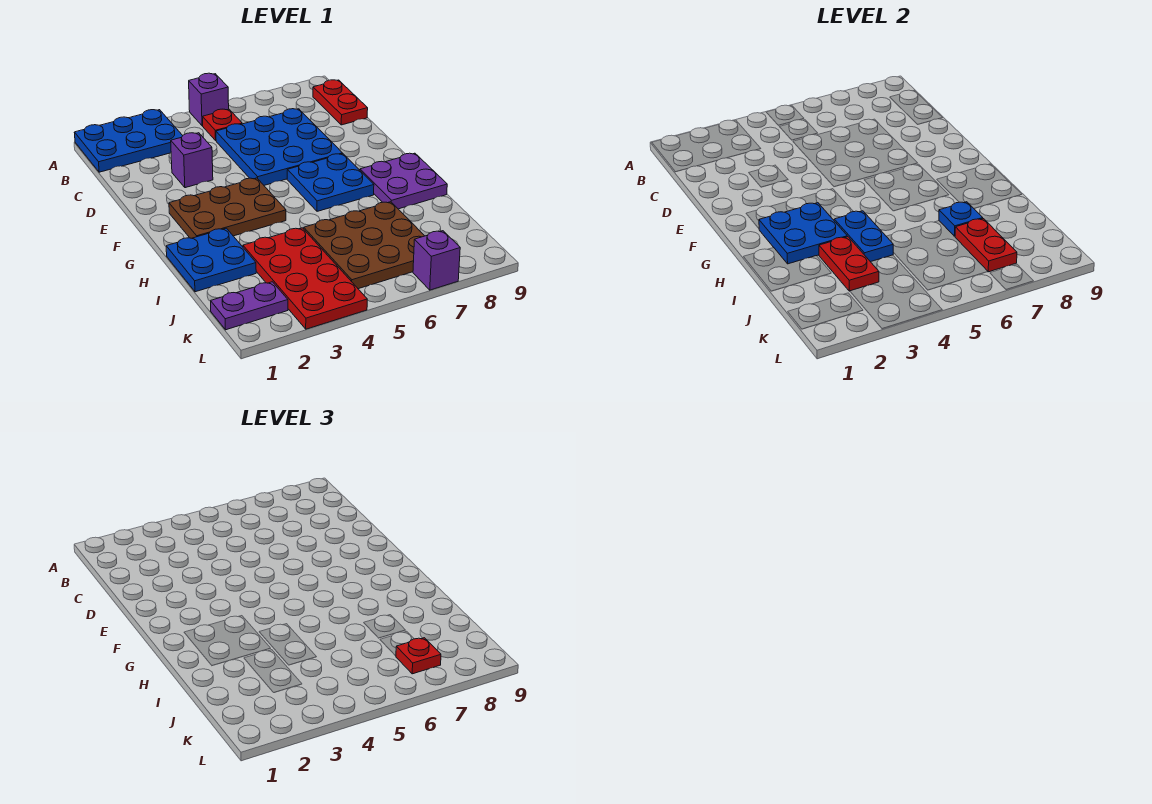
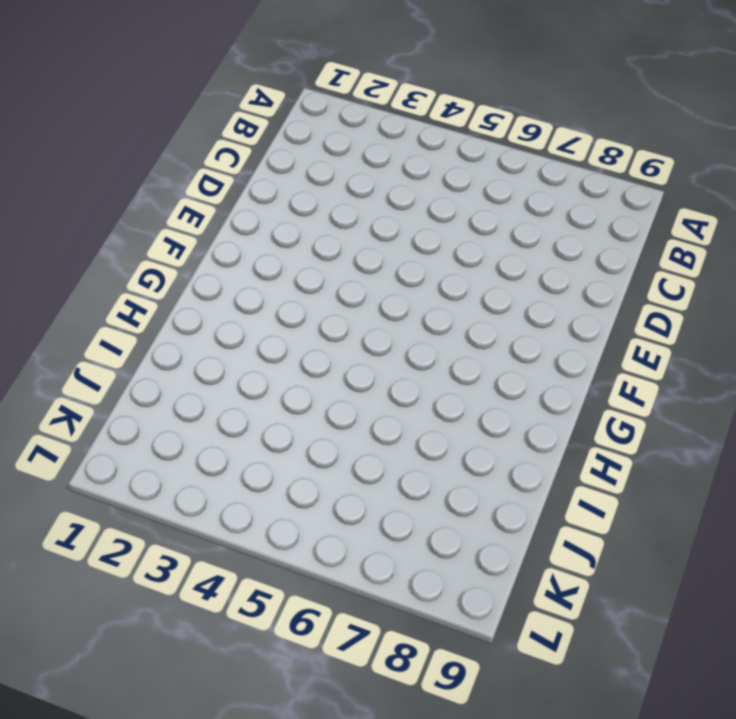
none -> blue 2x3 plate [74,110,183,172]
none -> purple 1x1 brick [189,73,229,126]
none -> red 1x1 plate [202,109,242,140]

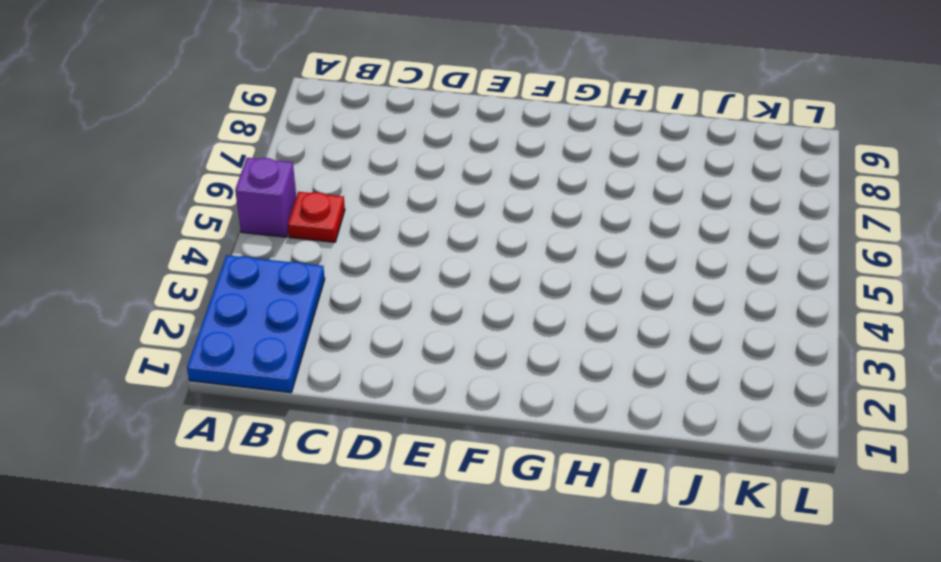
none -> red 1x2 plate [313,80,368,125]
none -> blue 3x3 plate [216,109,343,185]
none -> purple 1x1 brick [171,133,213,188]

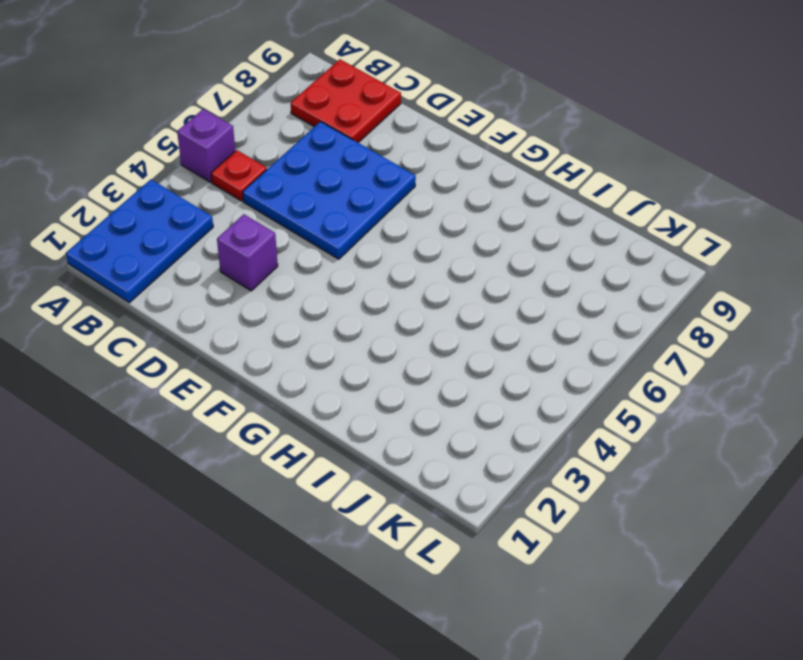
red 2x2 plate [291,59,401,143] -> red 1x2 plate [313,80,368,125]
none -> brown 2x3 plate [169,178,286,238]
none -> blue 2x2 plate [287,154,374,211]
none -> purple 2x2 plate [360,153,447,209]

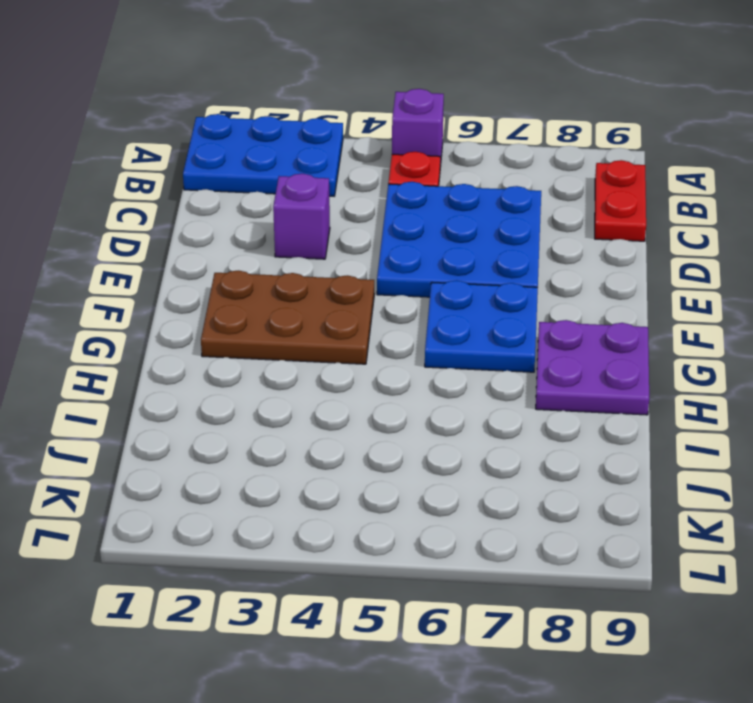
none -> blue 2x2 plate [166,228,256,292]
none -> red 2x4 plate [243,228,367,329]
none -> brown 3x3 plate [304,202,424,289]

